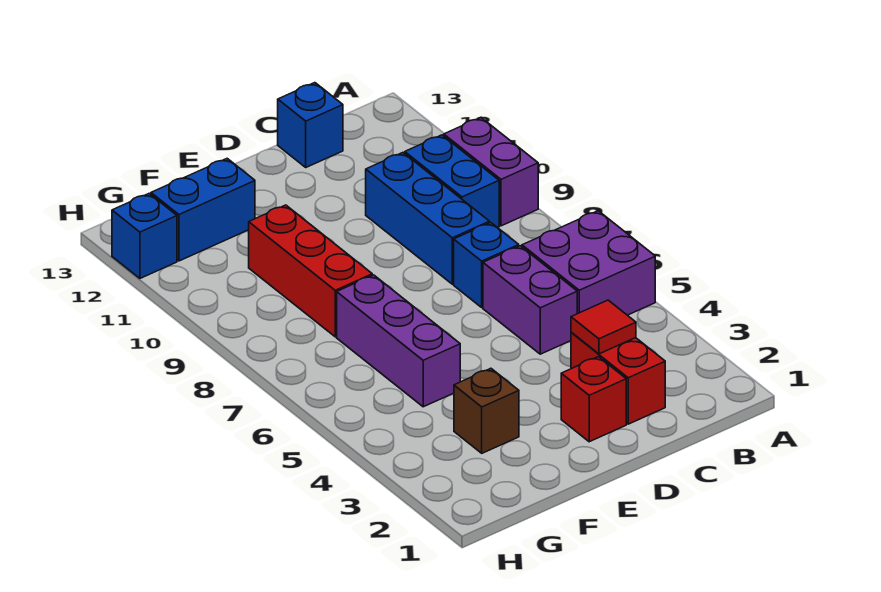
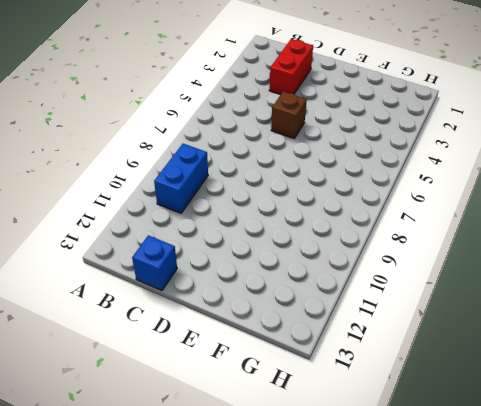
brown 1x1 brick [271,92,307,138] -> brown 1x1 brick moved to [454,368,519,453]
none -> purple 2x2 brick [522,211,655,315]
none -> purple 1x2 brick [444,118,538,226]
none -> purple 1x2 brick [483,246,577,354]

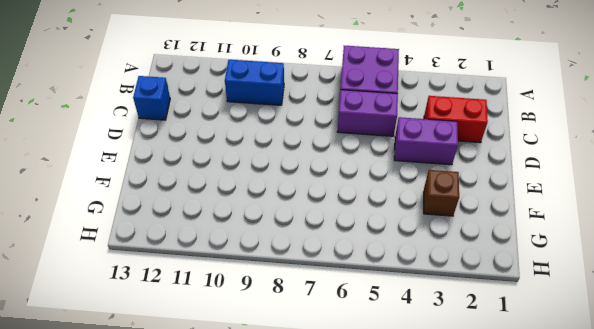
purple 1x2 brick [394,117,458,165] -> purple 1x2 brick moved to [444,118,538,226]
none -> blue 1x1 brick [454,223,519,307]
none -> blue 1x3 brick [366,153,489,284]
none -> red 1x1 brick [561,357,626,442]

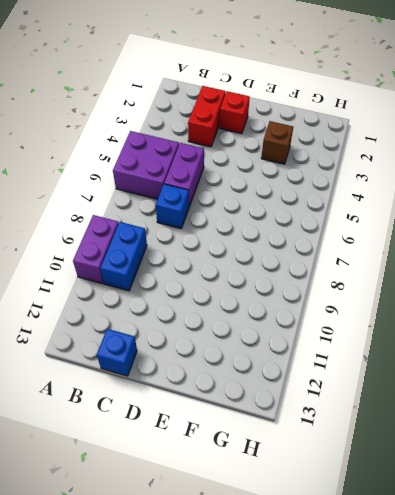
none -> blue 1x3 brick [366,153,489,284]
none -> purple 1x3 brick [337,275,460,407]
none -> red 1x3 brick [249,205,372,337]

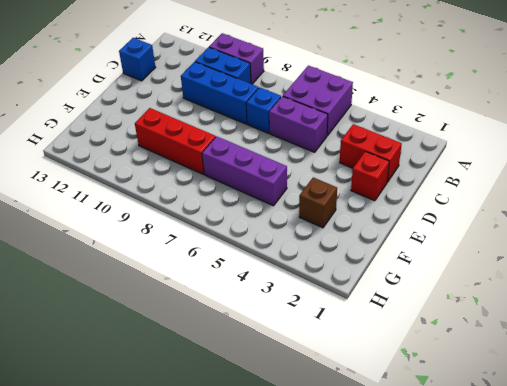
none -> blue 1x2 brick [151,159,255,261]
none -> blue 1x1 brick [112,194,177,278]
none -> red 1x1 tile [571,300,636,354]

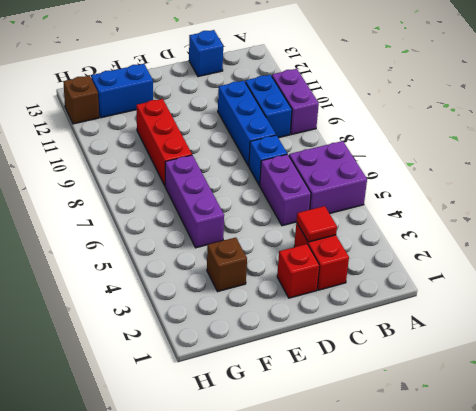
brown 1x1 brick [63,76,99,124] -> blue 1x1 brick [112,194,177,278]

